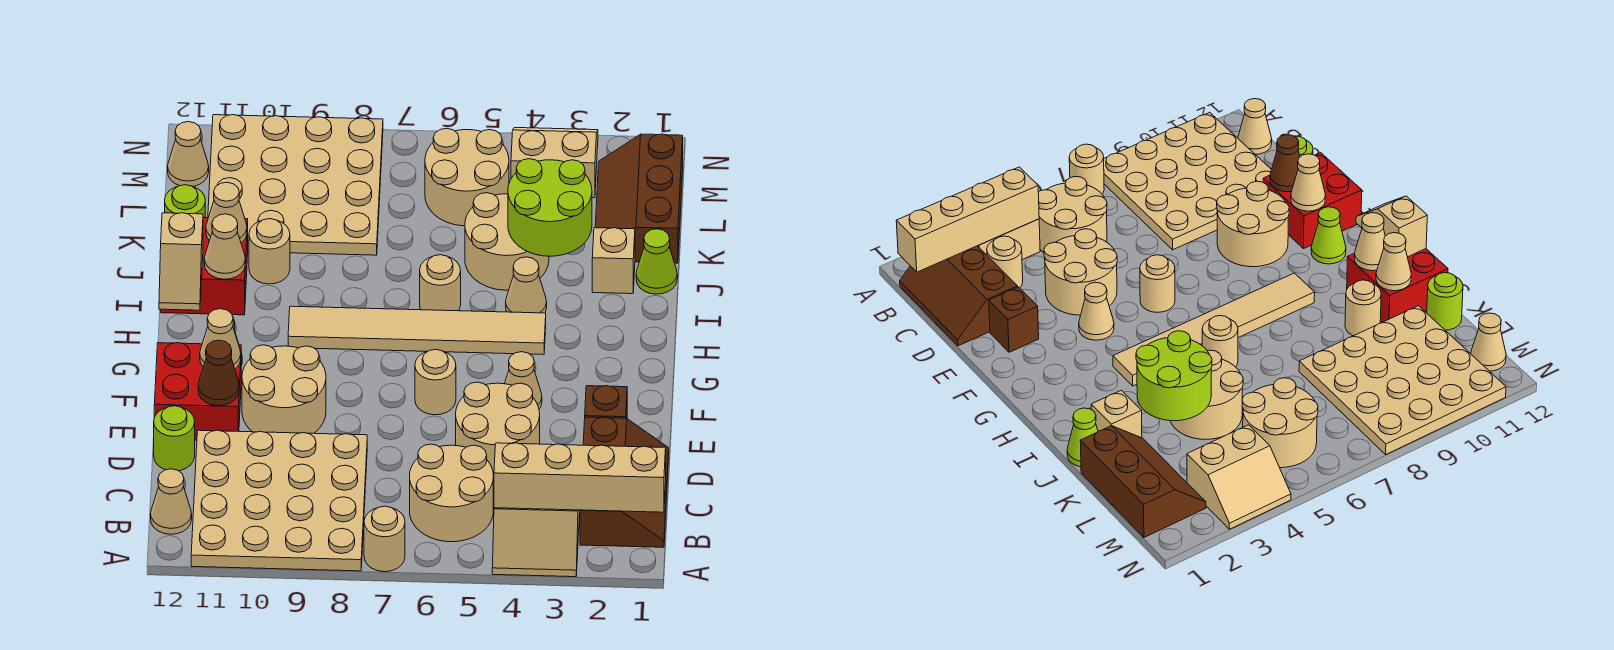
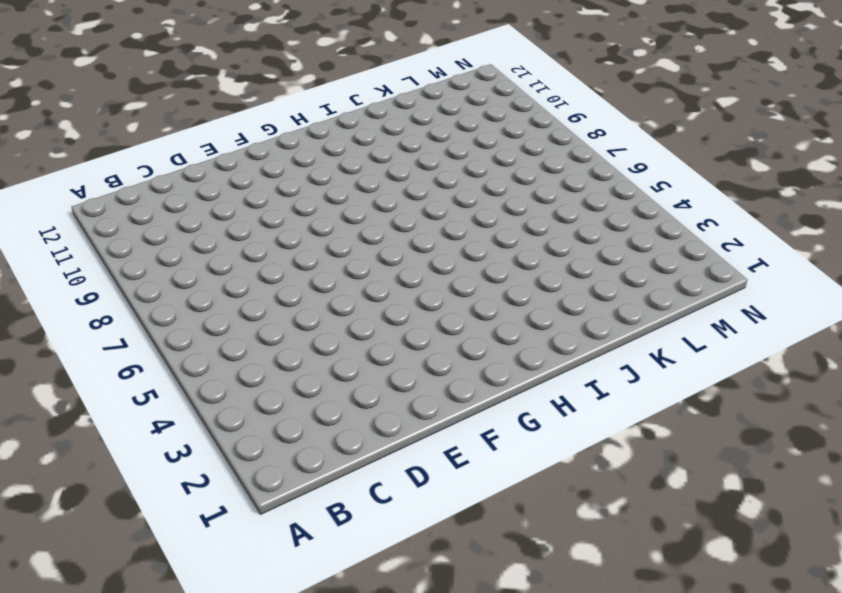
none -> tan 2x2 slope [492,508,580,577]
none -> tan 1x1 round brick [364,506,405,572]
none -> tan 4x4 plate [191,430,367,571]
none -> brown 2x3 slope [580,417,669,547]

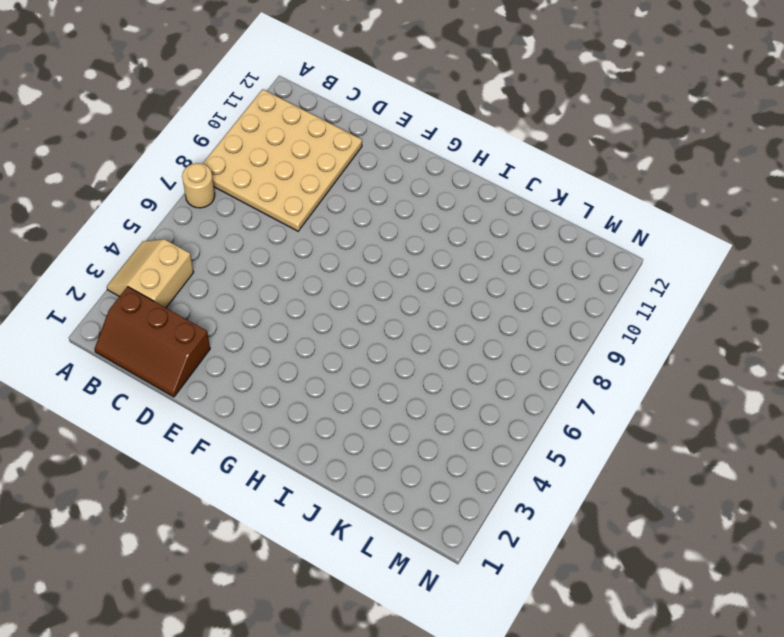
none -> tan 2x2 round brick [410,444,493,542]
none -> tan 1x1 cone [151,469,192,534]
none -> tan 1x1 round brick [987,236,1023,288]
none -> tan 2x2 round brick [456,382,540,480]

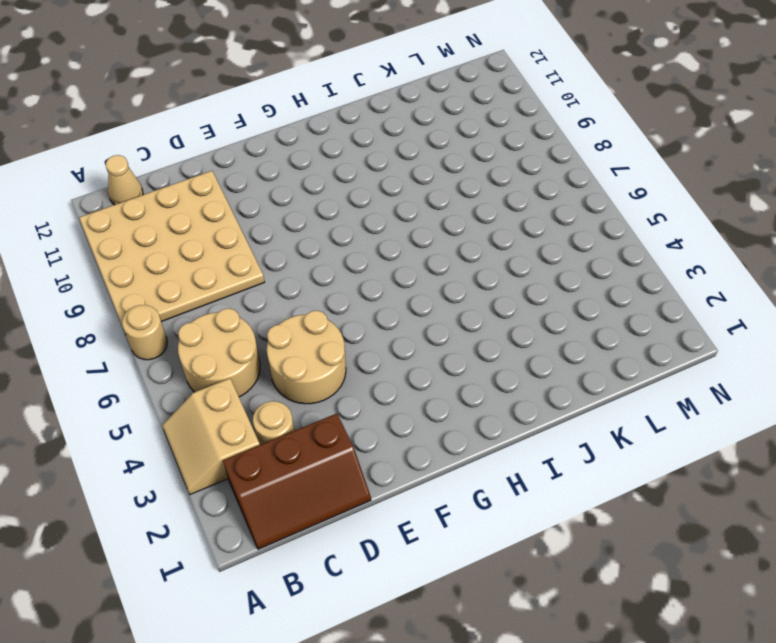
none -> lime 1x1 round brick [154,406,195,471]
none -> brown 1x1 brick [585,386,627,418]
none -> tan 2x2 round brick [242,345,326,433]
none -> red 2x2 brick [154,343,241,440]

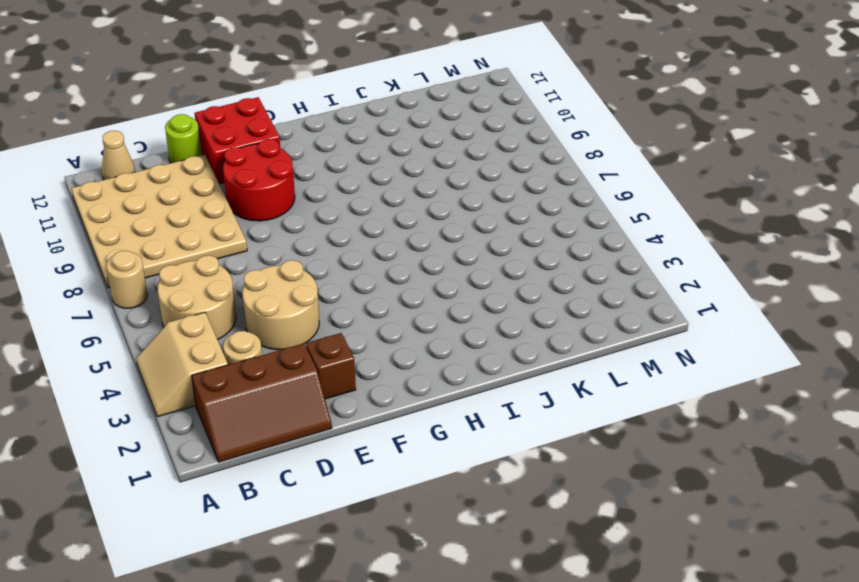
red 2x2 round brick [223,139,295,221] -> tan 2x2 round brick [242,345,326,433]
none -> tan 1x1 cone [505,352,542,409]
none -> tan 1x1 round brick [415,349,456,415]
none -> lime 1x1 cone [1311,207,1346,264]
none -> tan 1x6 tile [288,306,546,355]

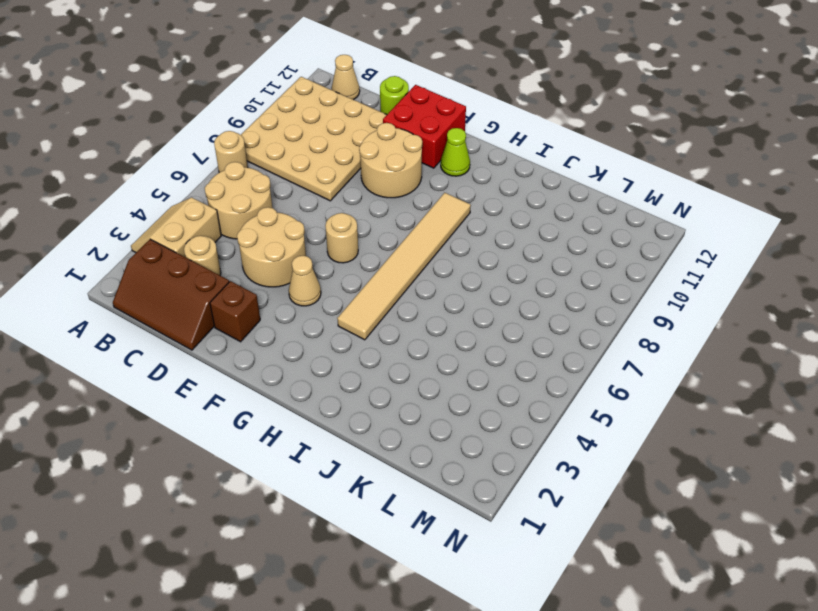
none -> tan 1x1 cone [506,257,547,313]
none -> tan 1x1 round brick [420,255,461,311]
none -> red 2x2 brick [161,217,248,315]
none -> lime 1x1 cone [636,229,677,294]

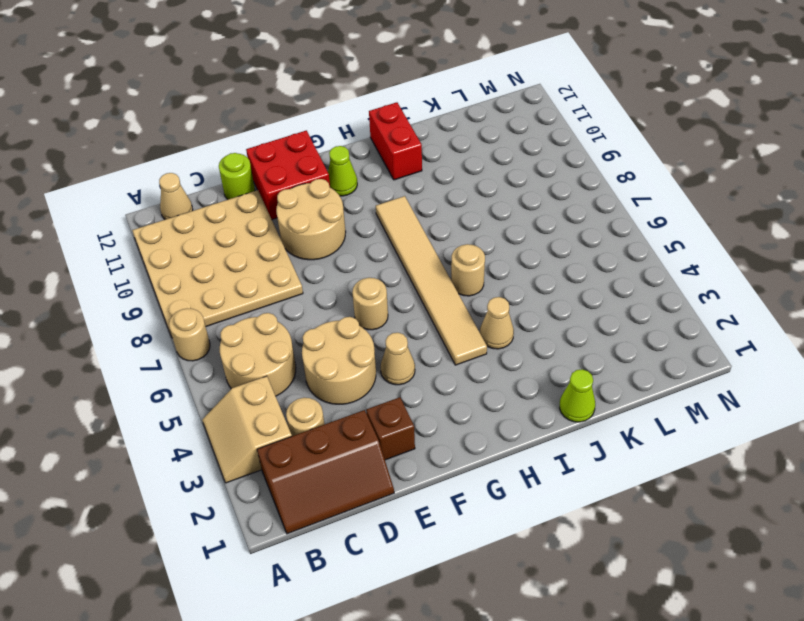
red 1x2 brick [369,102,422,180] -> red 2x2 brick [161,217,248,315]
none -> tan 1x1 brick [592,228,635,294]
none -> tan 2x2 round brick [465,193,549,290]
none -> tan 1x1 round brick [249,219,290,284]
none -> brown 2x3 slope [595,134,683,263]

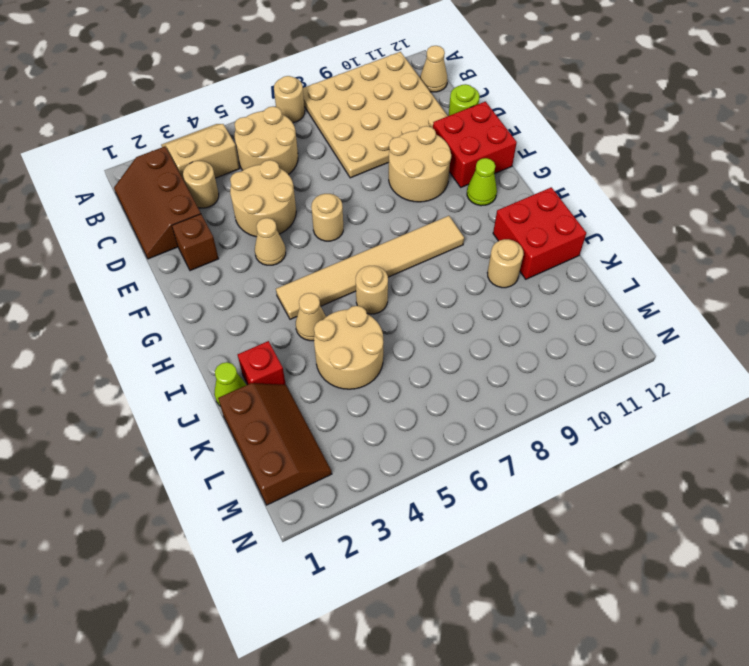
red 1x1 brick [238,341,286,385] -> tan 1x1 brick [592,228,635,294]
none -> tan 4x4 plate [208,115,383,255]
none -> lime 1x1 round brick [165,185,205,217]
none -> tan 2x2 round brick [425,128,509,226]
none -> tan 2x2 slope [511,128,598,198]

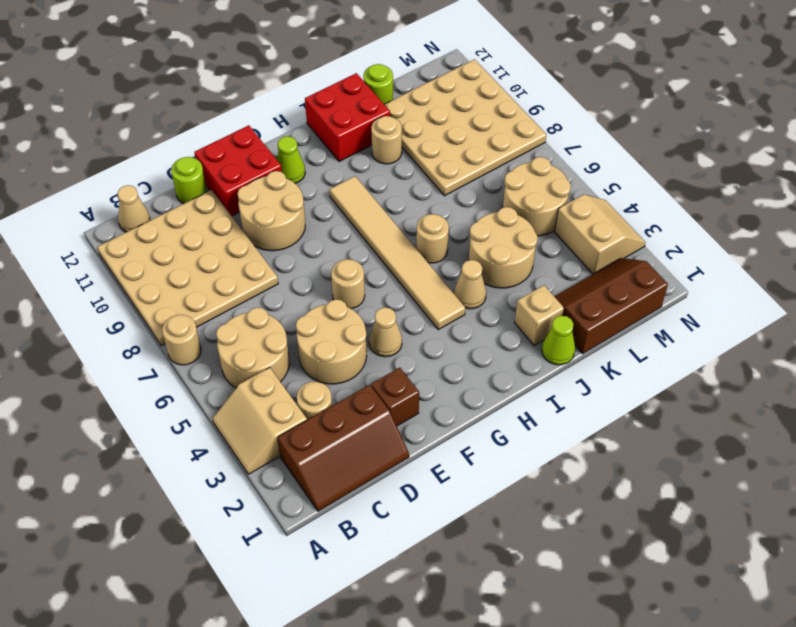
none -> tan 1x1 cone [168,122,209,187]
none -> tan 1x4 brick [494,443,666,512]
none -> brown 1x1 cone [198,340,239,406]
none -> tan 1x1 cone [200,309,241,369]

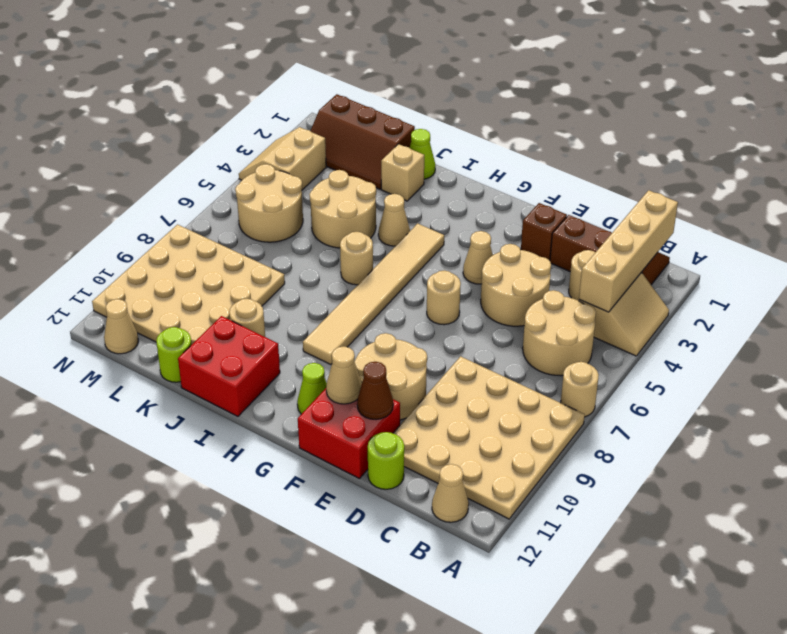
none -> tan 1x2 slope [159,213,203,310]
none -> tan 1x1 cone [204,214,245,279]
none -> lime 2x2 round brick [508,159,592,256]
none -> tan 1x1 cone [206,182,247,243]

